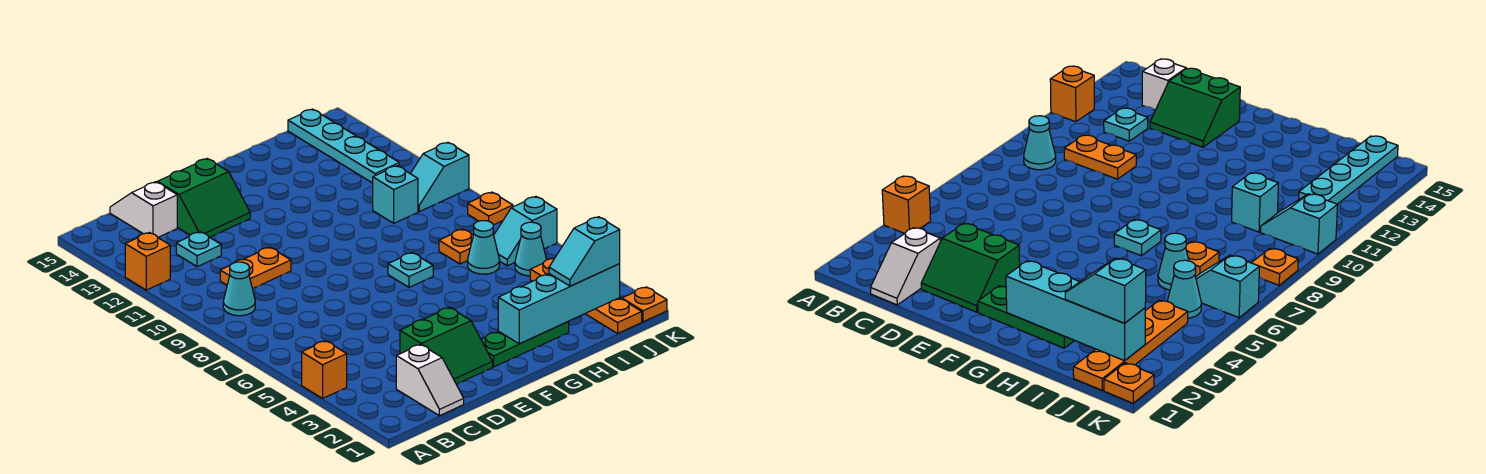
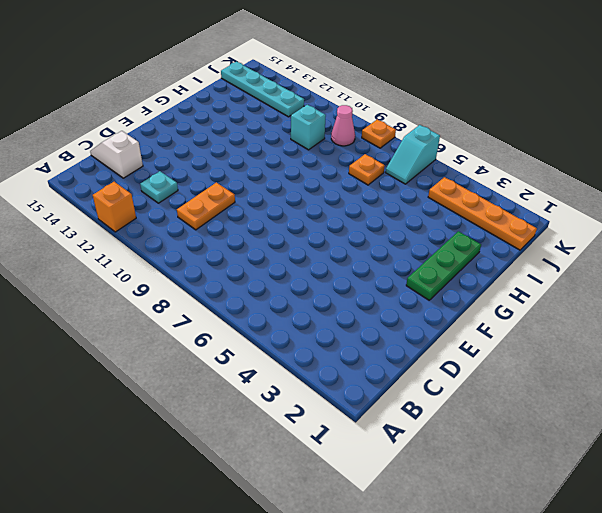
pink 1x1 cone [331,105,355,146] -> none
none -> orange 1x1 brick [302,341,347,398]
none -> cyan 1x1 cone [223,262,255,316]
none -> white 1x2 slope [396,344,464,416]

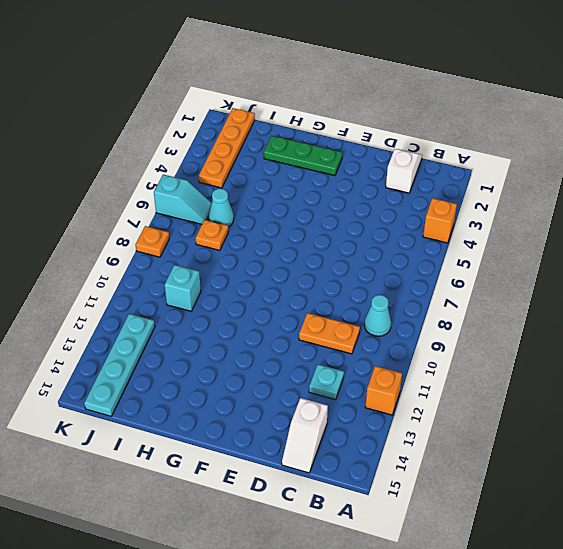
none -> green 2x2 slope [400,307,493,384]
none -> green 2x2 slope [158,159,250,237]
none -> cyan 1x1 plate [388,253,433,287]

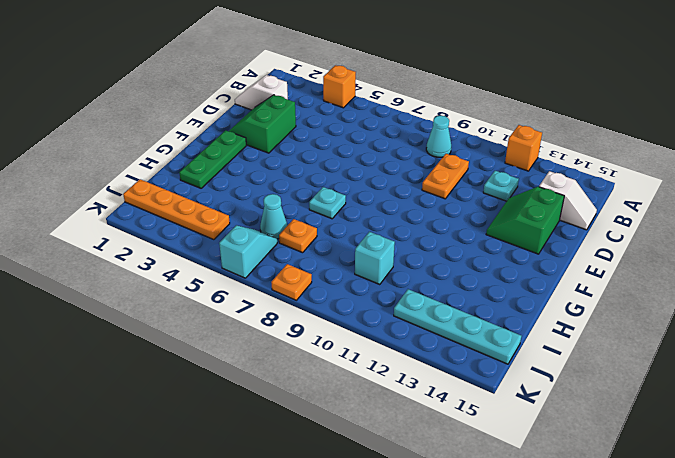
none -> cyan 1x1 cone [515,222,547,276]
none -> cyan 1x2 slope [410,142,469,212]
none -> orange 1x1 plate [622,287,667,322]

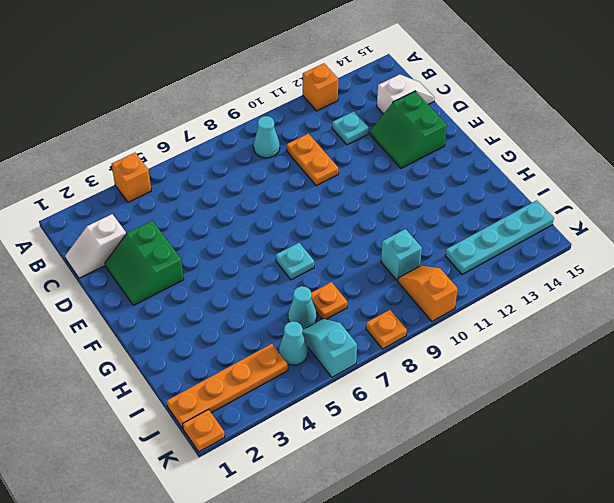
orange 1x2 slope [398,266,458,321] -> cyan 1x2 slope [410,142,469,212]
none -> green 1x3 plate [481,322,569,367]
none -> cyan 1x4 brick [498,264,620,344]
none -> cyan 1x2 slope [549,217,620,286]

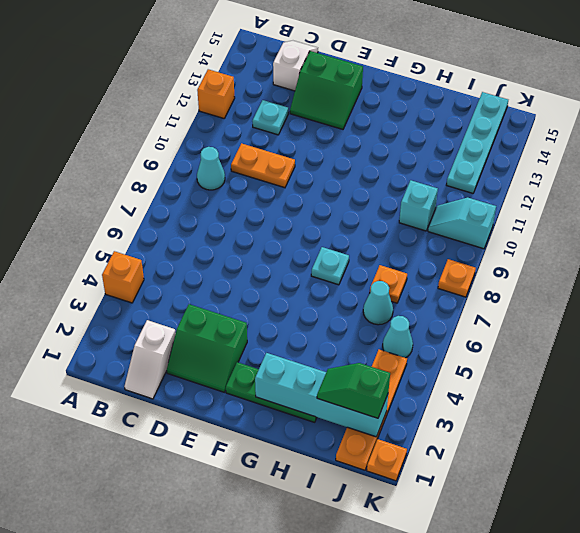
green 1x2 slope [317,363,390,418] -> cyan 1x2 slope [549,217,620,286]
none -> cyan 1x2 slope [494,197,557,266]

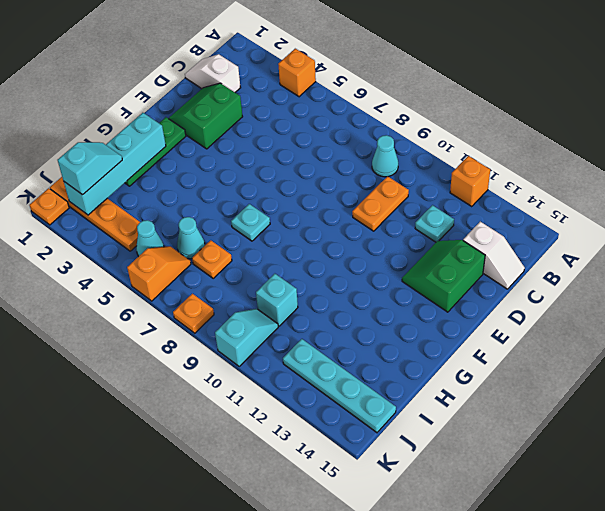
orange 1x2 slope [127,246,191,301] -> cyan 1x2 slope [494,197,557,266]

